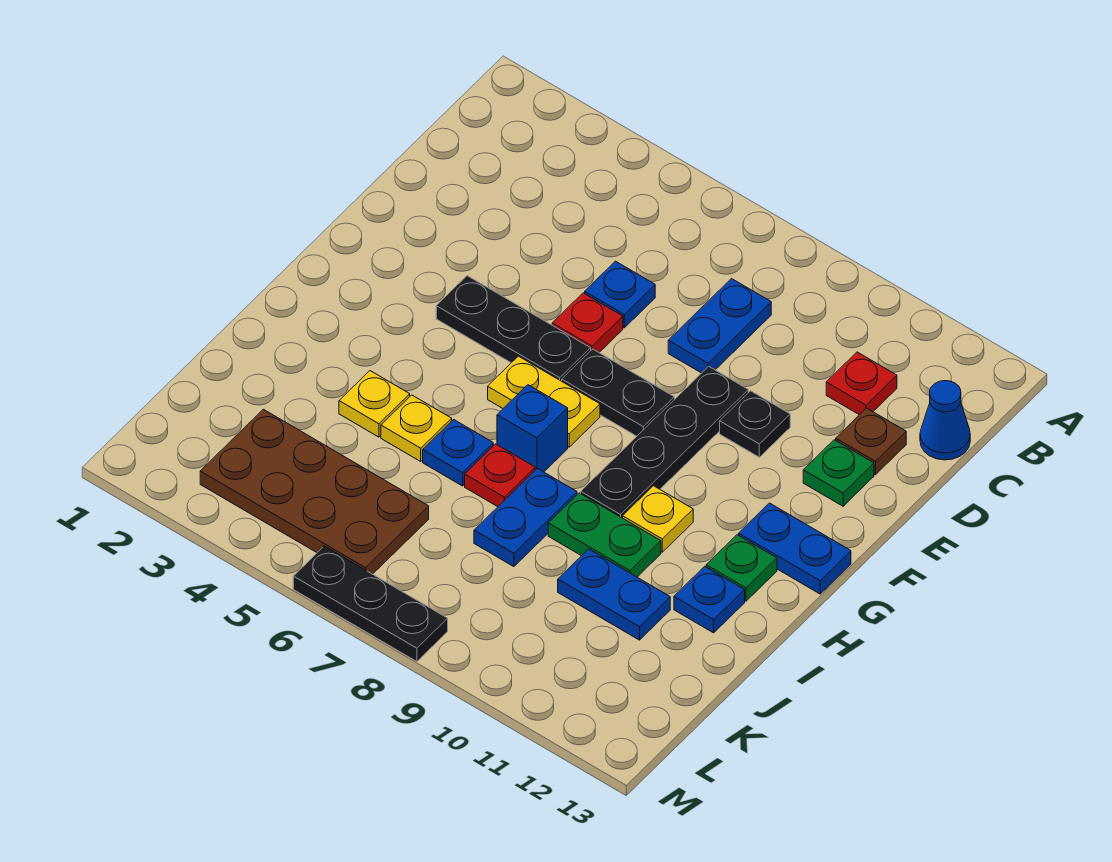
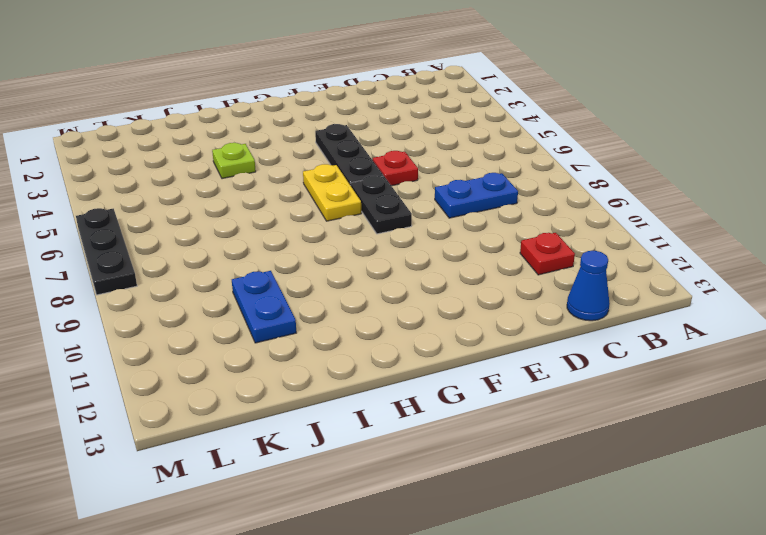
lime 1x1 plate [212,143,256,179] -> yellow 1x1 plate [339,371,410,437]
none -> blue 1x1 plate [585,261,655,328]
none -> brown 1x1 plate [836,408,906,475]
none -> black 1x4 plate [581,366,748,518]

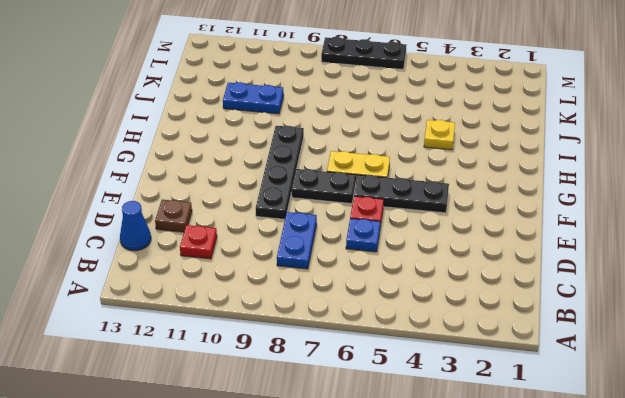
none -> black 1x1 plate [720,391,790,457]
none -> green 1x1 plate [803,440,874,506]
none -> blue 1x2 plate [739,503,851,594]

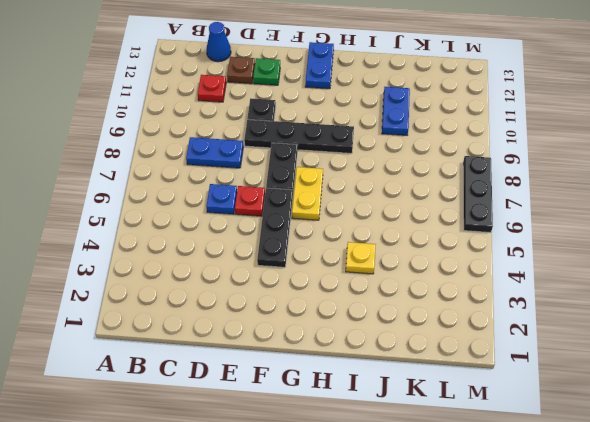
none -> blue 1x1 brick [497,385,568,472]
none -> yellow 1x1 plate [623,486,693,552]
none -> green 1x1 plate [706,535,777,601]

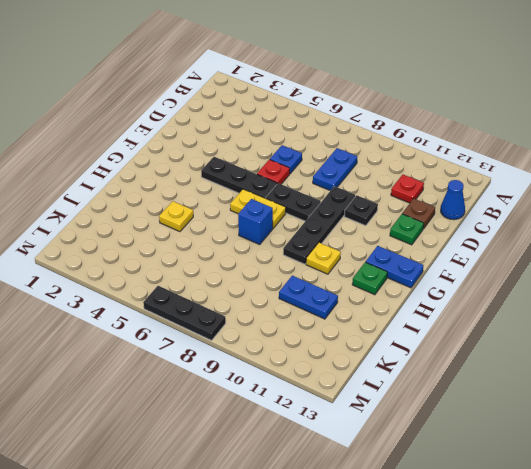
none -> yellow 1x1 plate [381,395,452,461]
none -> blue 1x1 plate [423,420,493,486]
none -> red 1x1 plate [465,444,535,507]

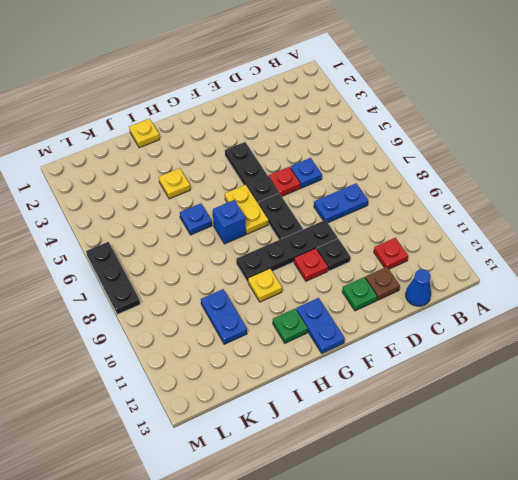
red 1x1 plate [294,248,328,281] -> red 1x1 plate moved to [465,444,535,507]
yellow 1x1 plate [129,119,160,148] -> yellow 1x1 plate moved to [381,395,452,461]
none -> blue 1x2 plate [474,468,577,567]
none -> green 1x2 plate [548,493,661,577]
none -> blue 1x1 plate [674,566,745,633]

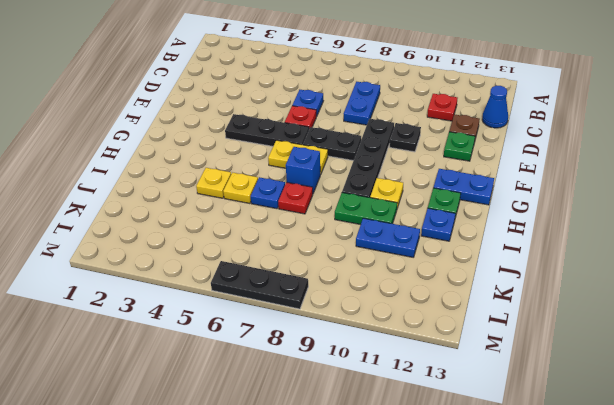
none -> blue 1x2 plate [474,468,577,567]
none -> brown 2x4 plate [200,409,429,574]

